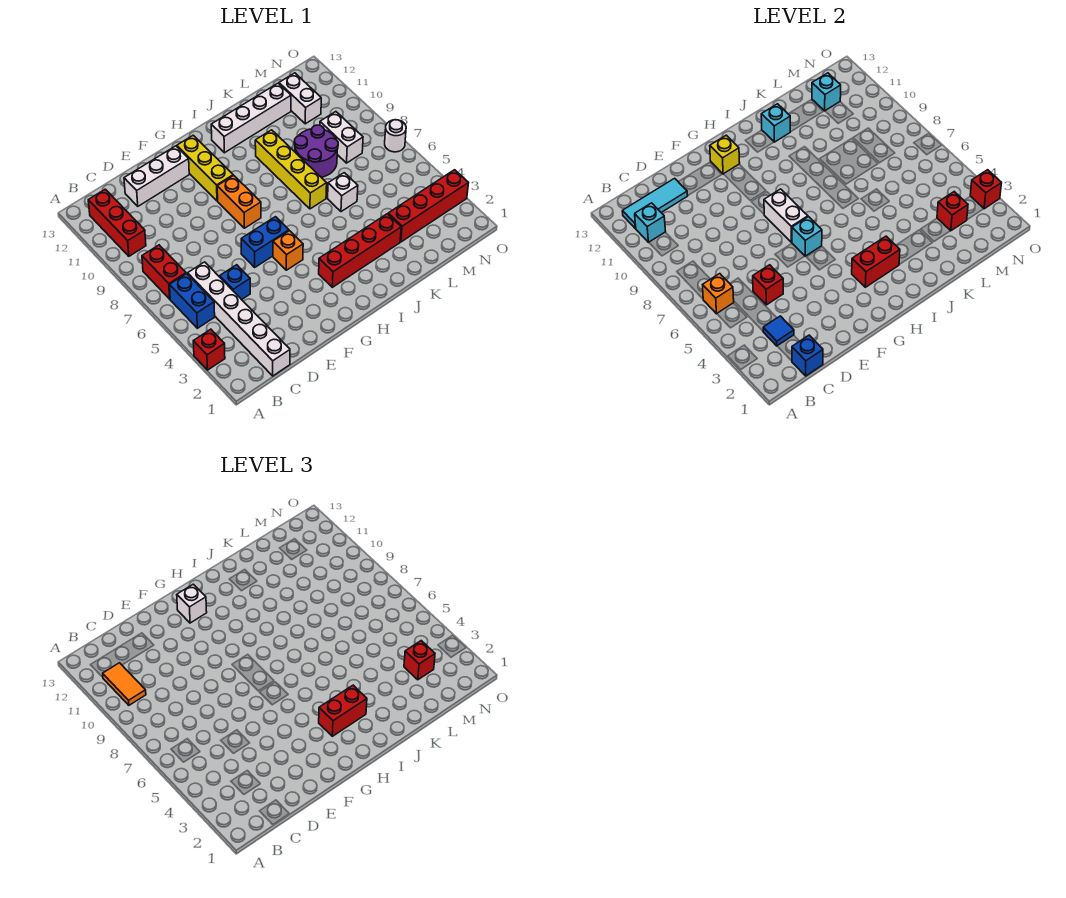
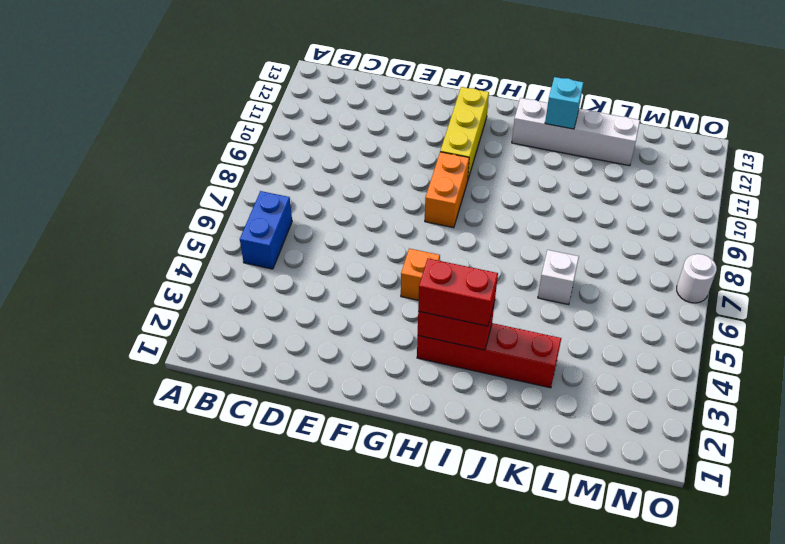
none -> red 1x1 brick [193,329,225,370]
none -> red 1x2 brick [142,245,186,299]
none -> red 1x3 brick [88,189,146,256]
none -> white 1x6 brick [188,262,290,376]

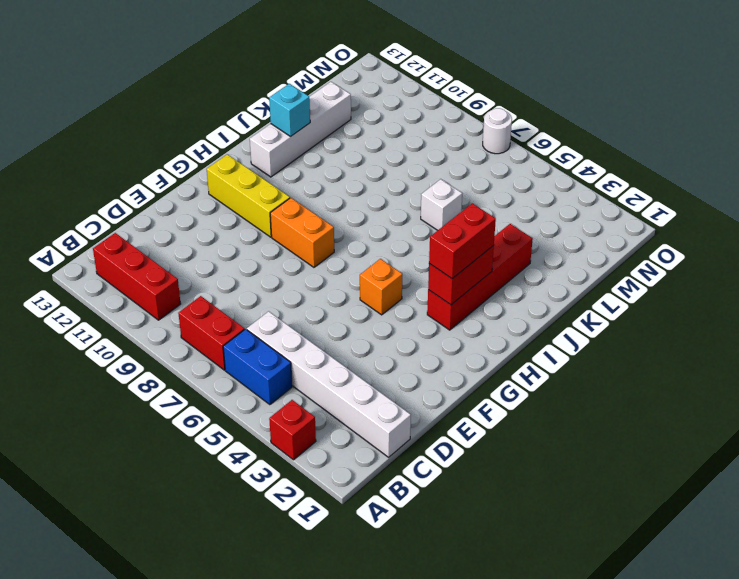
none -> blue 1x1 brick [220,265,250,300]
none -> white 1x3 brick [124,146,189,206]
none -> blue 1x2 brick [241,217,289,267]
none -> yellow 1x4 brick [255,130,327,209]

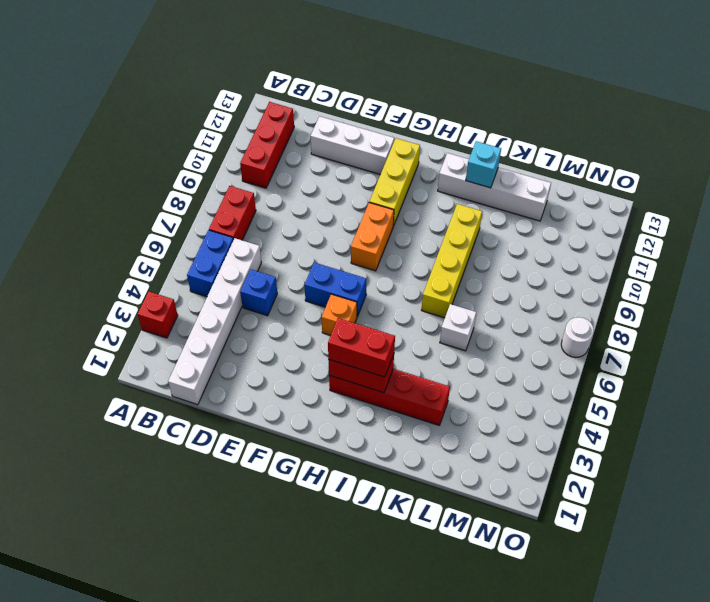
none -> purple 2x2 round brick [294,125,338,177]
none -> red 1x4 brick [388,170,468,242]
none -> white 1x2 brick [320,112,363,163]
none -> white 1x2 brick [279,73,321,124]

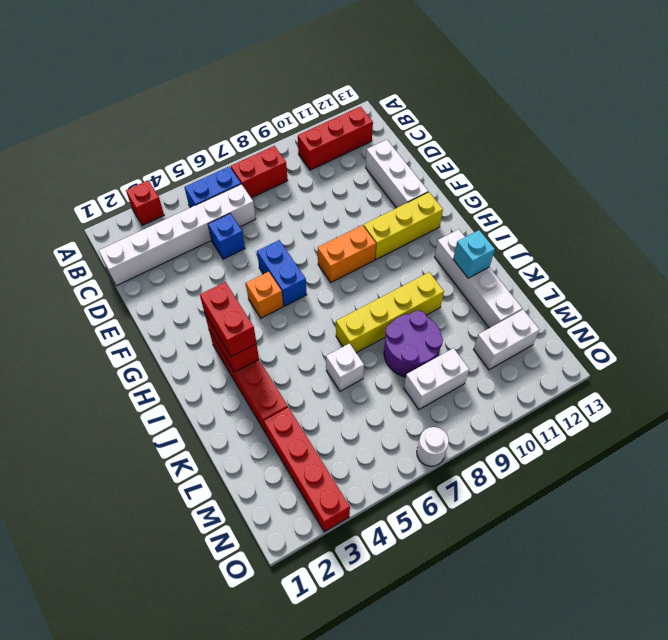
none -> orange 1x1 brick [703,274,734,314]
none -> cyan 1x1 brick [635,203,666,242]
none -> cyan 1x3 tile [622,178,688,229]
none -> blue 1x1 brick [792,335,823,376]

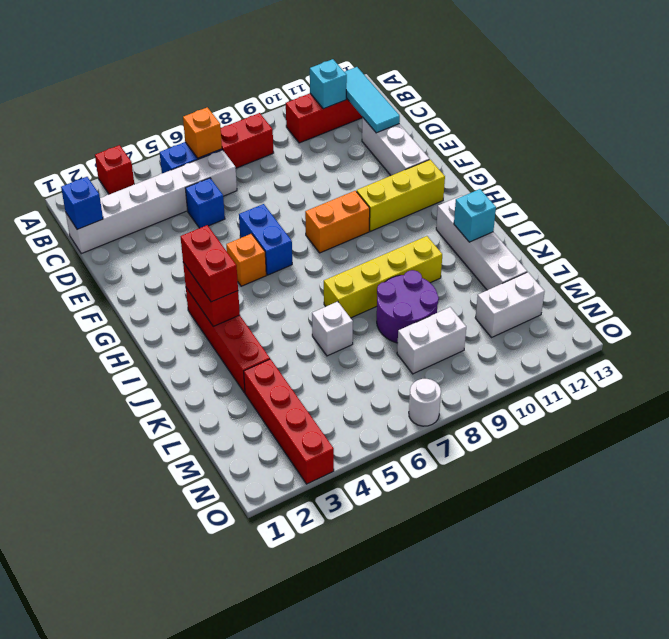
none -> blue 1x1 tile [763,316,794,346]
none -> red 1x1 brick [753,265,783,305]
none -> cyan 1x1 brick [792,217,822,256]
none -> white 1x2 brick [764,189,808,242]

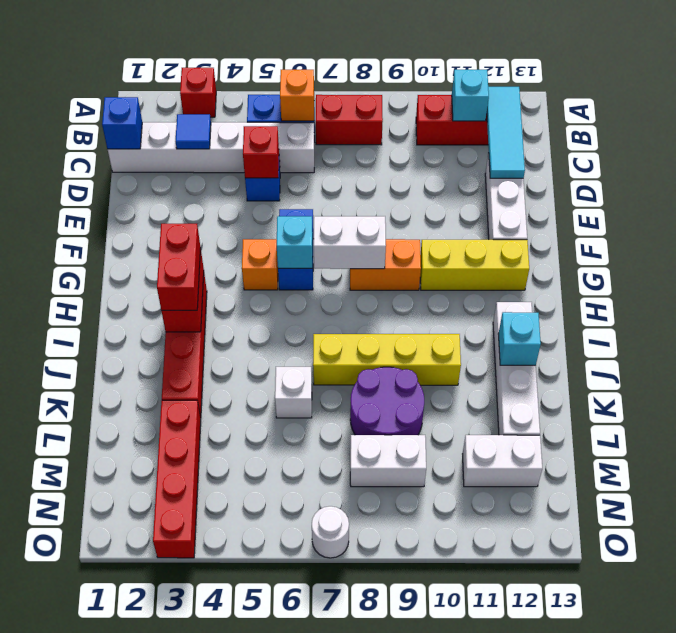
none -> yellow 1x1 brick [710,135,740,174]
none -> red 1x1 brick [937,192,968,231]
none -> cyan 1x1 brick [812,73,841,111]
none -> red 1x1 brick [970,170,1001,209]

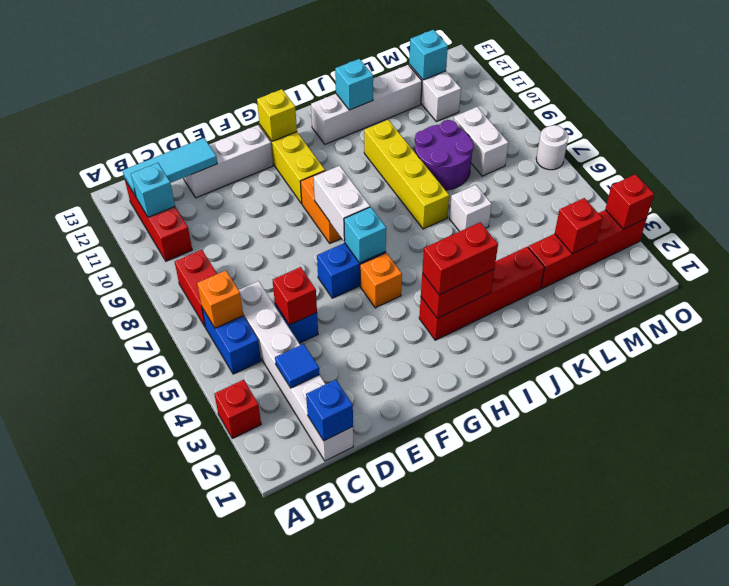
none -> orange 1x2 tile [103,663,146,705]
none -> white 1x1 brick [177,584,207,623]
none -> red 1x1 brick [404,641,435,680]

